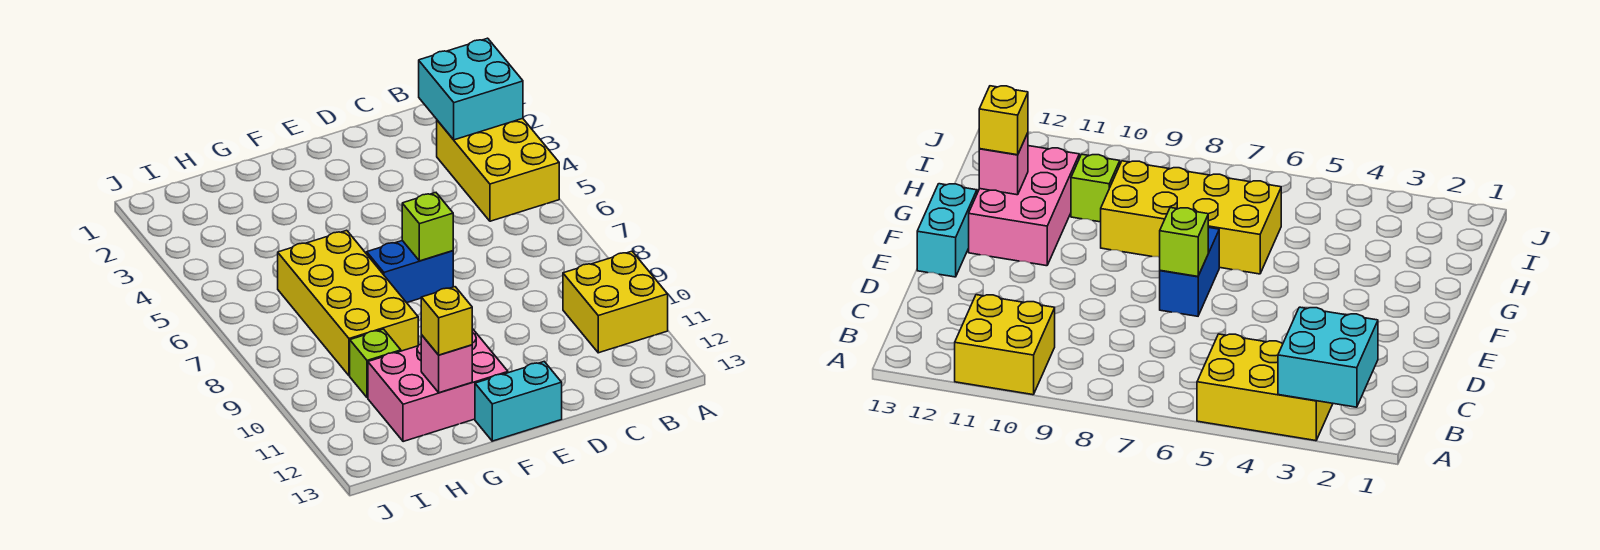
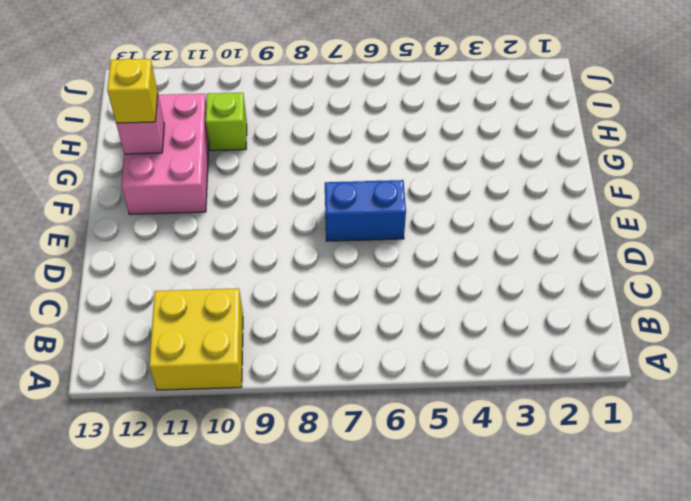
blue 1x2 brick [325,180,406,241] -> blue 1x2 brick turned to [367,241,453,303]
none -> yellow 2x3 brick [437,118,559,221]
none -> cyan 1x2 brick [475,362,562,441]

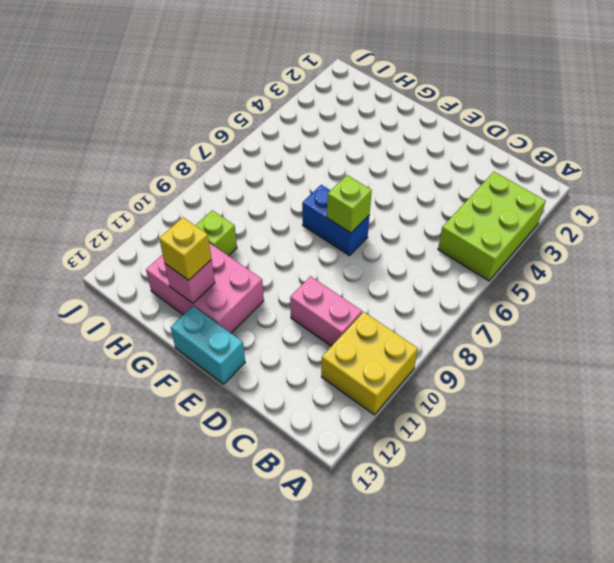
lime 2x3 brick [438,172,546,281] -> yellow 2x3 brick [437,118,559,221]
pink 1x2 brick [290,276,362,346] -> none
none -> yellow 2x4 brick [278,230,418,376]
none -> cyan 2x2 brick [419,38,523,140]

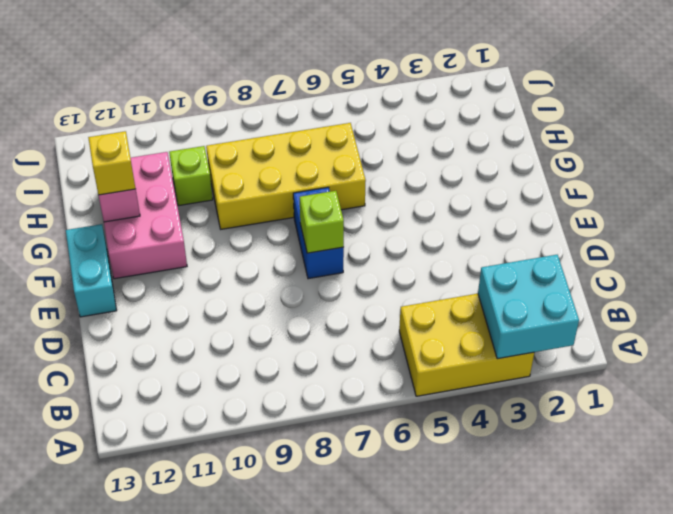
none -> yellow 2x2 brick [563,251,668,353]

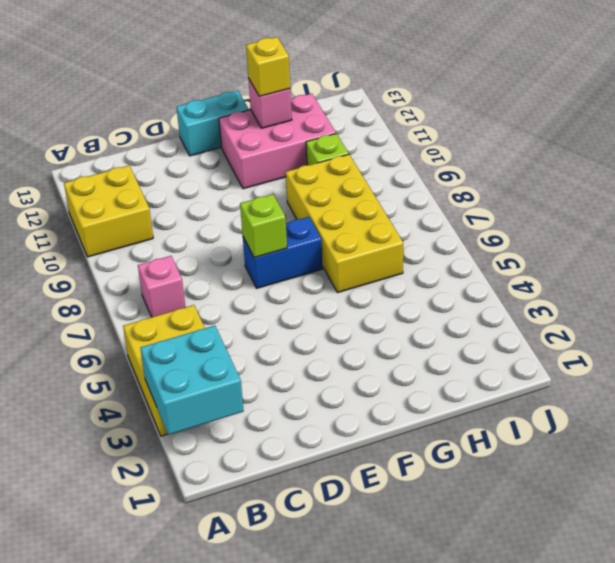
pink 1x1 brick [138,256,185,317] -> none

